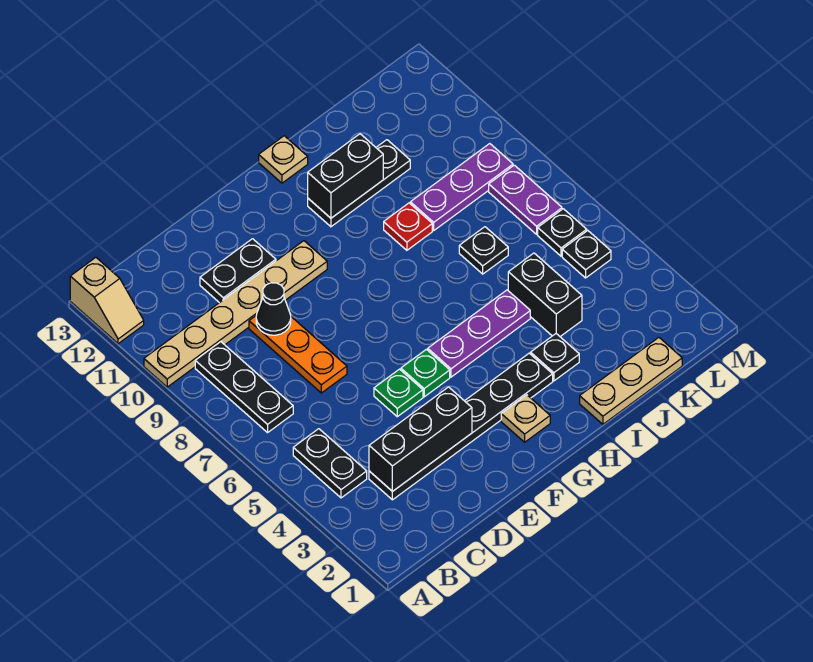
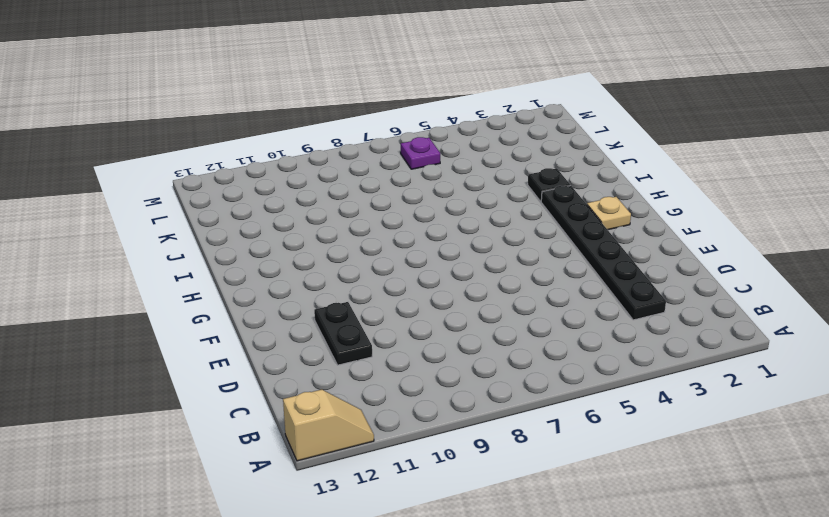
purple 1x1 plate [401,137,440,169] -> black 1x1 plate [538,209,587,256]
none -> tan 1x6 plate [144,241,327,387]
none -> black 1x2 plate [293,429,367,498]
none -> black 1x3 plate [195,342,293,433]

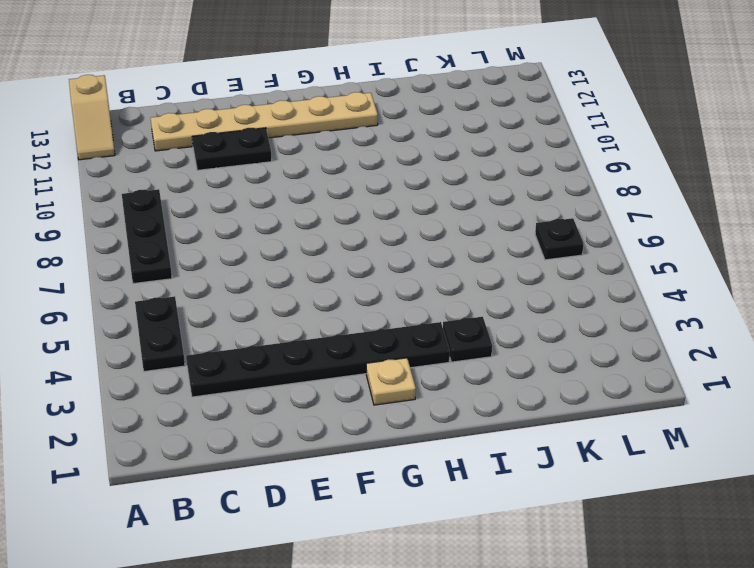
tan 1x6 plate [151,92,378,151] -> tan 1x6 plate moved to [144,241,327,387]
none -> orange 1x3 plate [249,316,347,393]
none -> green 1x1 plate [374,369,423,417]
none -> green 1x1 plate [401,349,450,397]

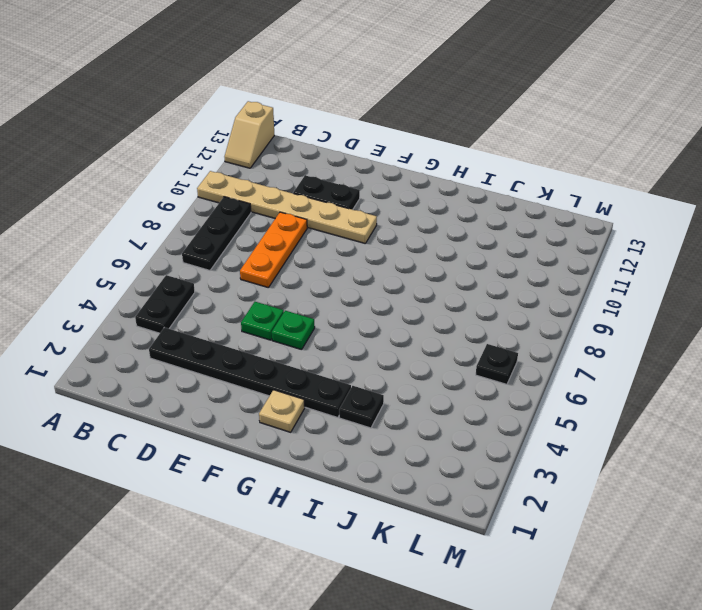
none -> purple 1x3 plate [428,290,530,377]
none -> black 1x3 plate [308,140,410,227]
none -> tan 1x1 plate [259,136,308,183]

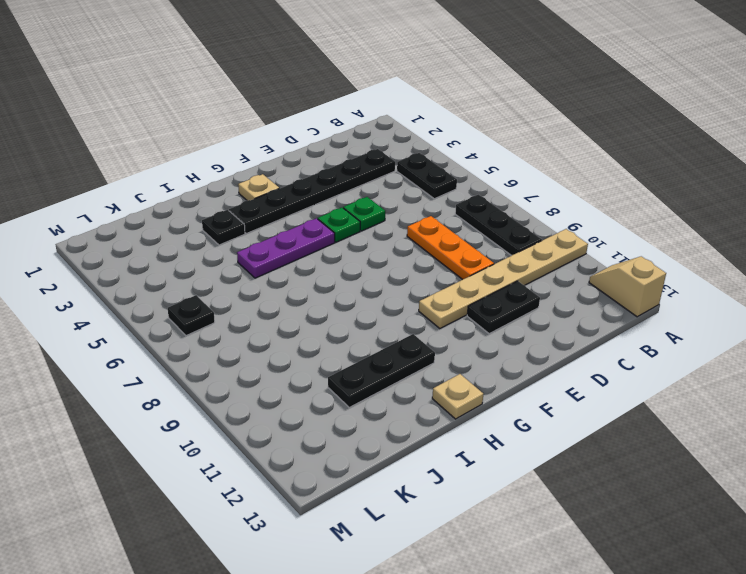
none -> tan 1x3 plate [580,337,682,424]
none -> red 1x1 plate [384,203,432,250]
none -> black 1x2 brick [508,253,582,336]

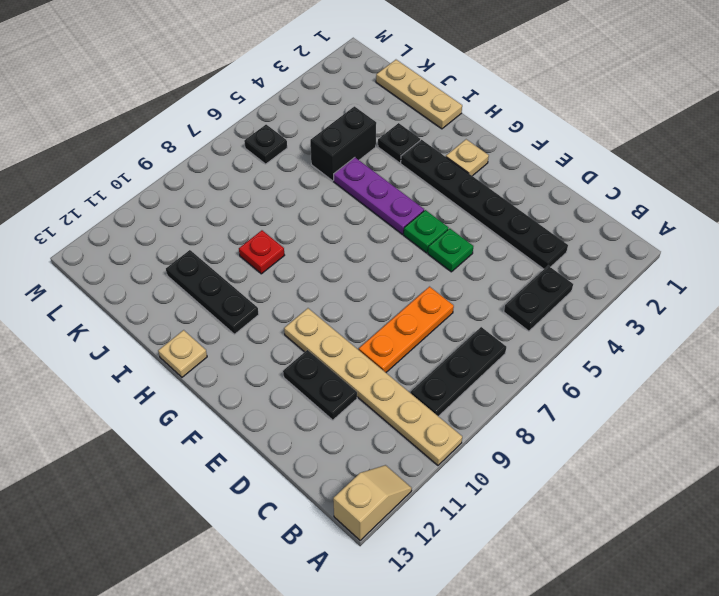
none -> black 1x1 plate [459,227,508,274]
none -> purple 1x3 plate [410,144,513,230]
none -> black 1x1 plate [562,231,611,278]

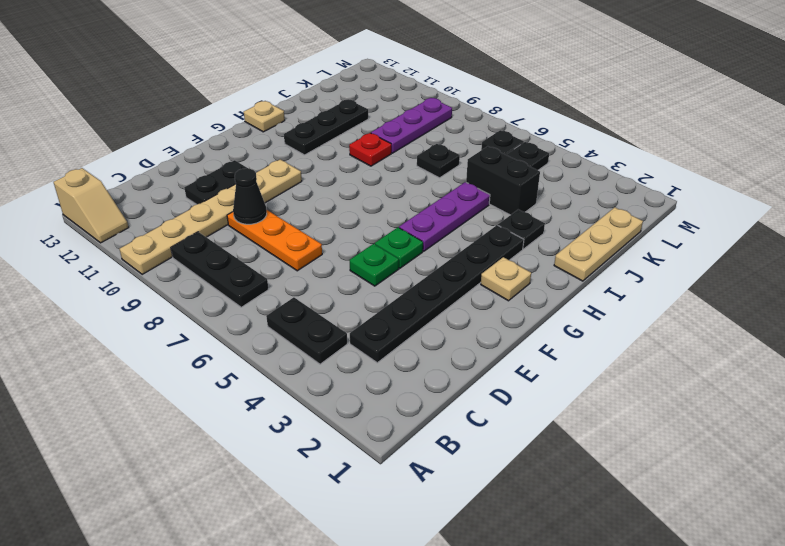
none -> purple 1x2 plate [489,165,562,234]
none -> black 1x3 brick [369,387,472,491]
none -> black 1x2 brick [308,134,383,218]

